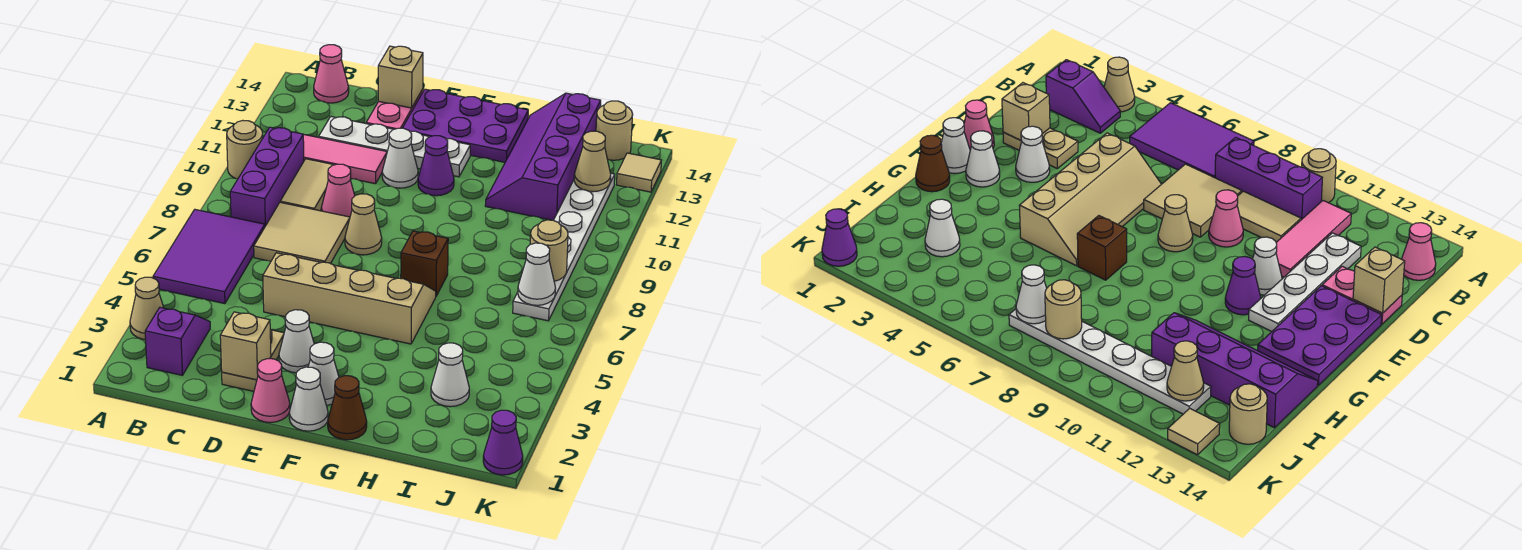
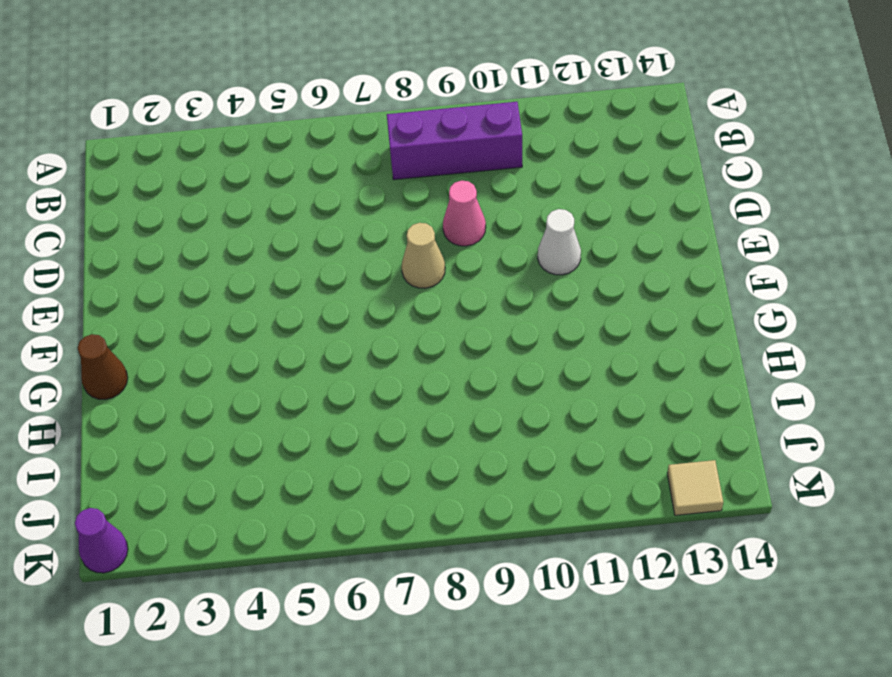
none -> tan 1x1 cone [130,277,164,339]
none -> purple 2x3 tile [153,210,265,304]
none -> tan 1x1 round brick [227,121,263,179]
none -> purple 1x2 slope [145,308,210,375]

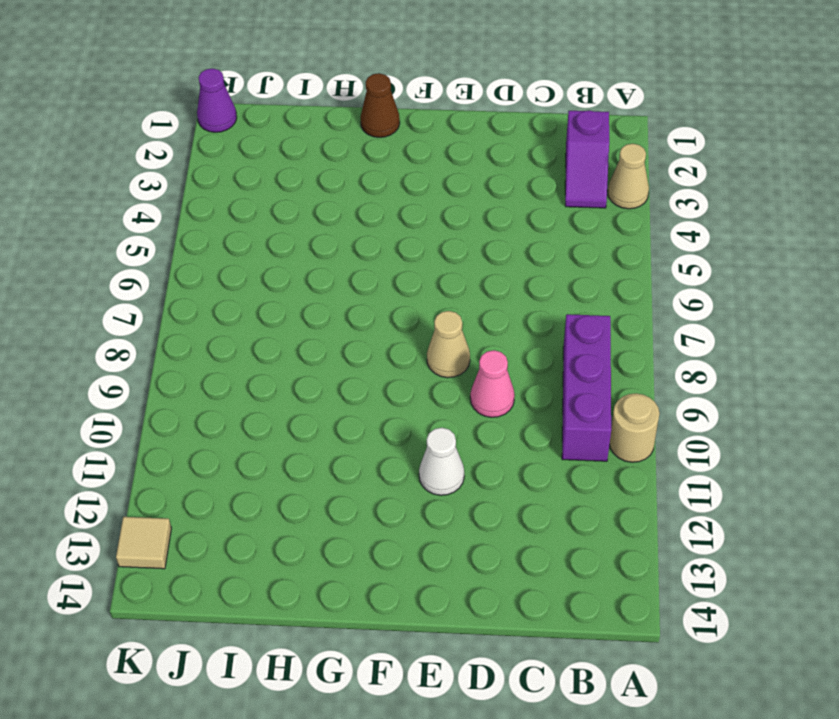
none -> purple 2x3 tile [153,210,265,304]
none -> pink 1x3 tile [303,134,387,184]
none -> pink 1x1 cone [314,45,349,103]
none -> tan 2x2 tile [254,202,350,264]

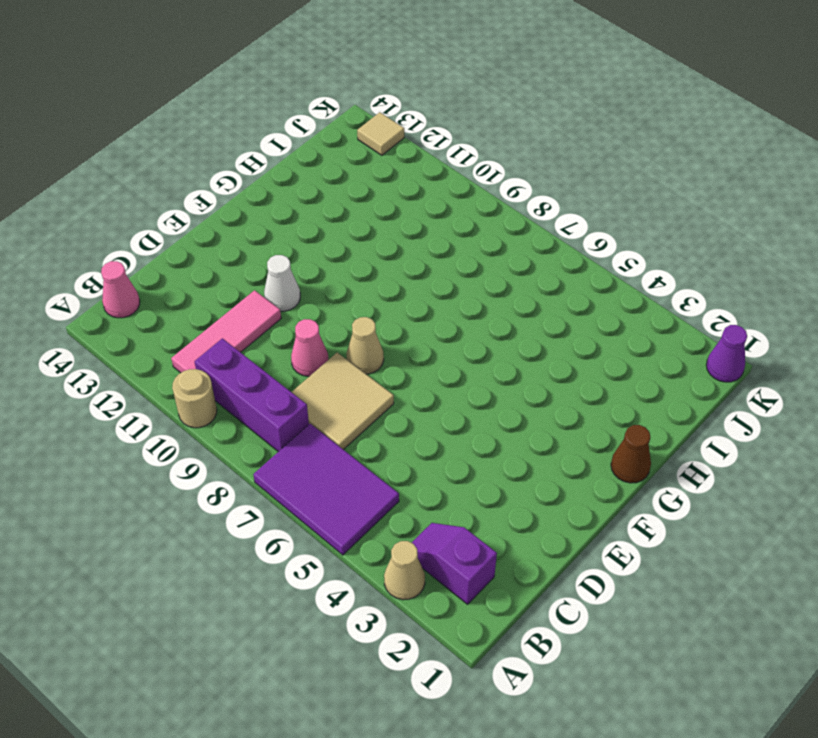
none -> tan 1x2 tile [280,159,333,211]
none -> white 1x4 plate [319,117,470,177]
none -> tan 1x2 plate [222,330,284,391]
none -> tan 2x4 slope [263,253,436,344]

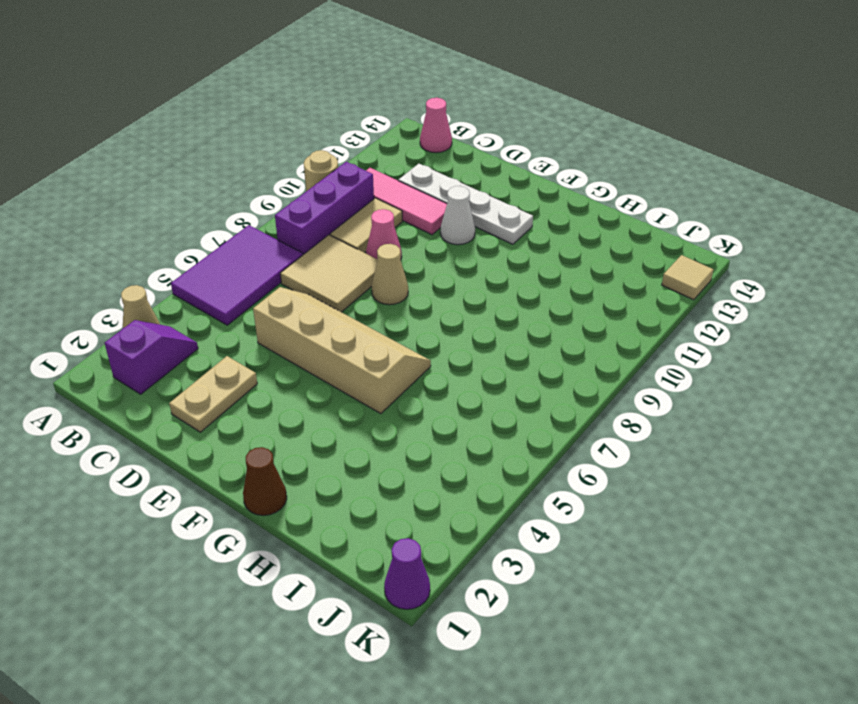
none -> pink 1x2 plate [366,90,423,129]
none -> pink 1x1 cone [251,359,290,422]
none -> white 1x1 cone [279,310,314,373]
none -> purple 2x3 plate [403,89,528,162]

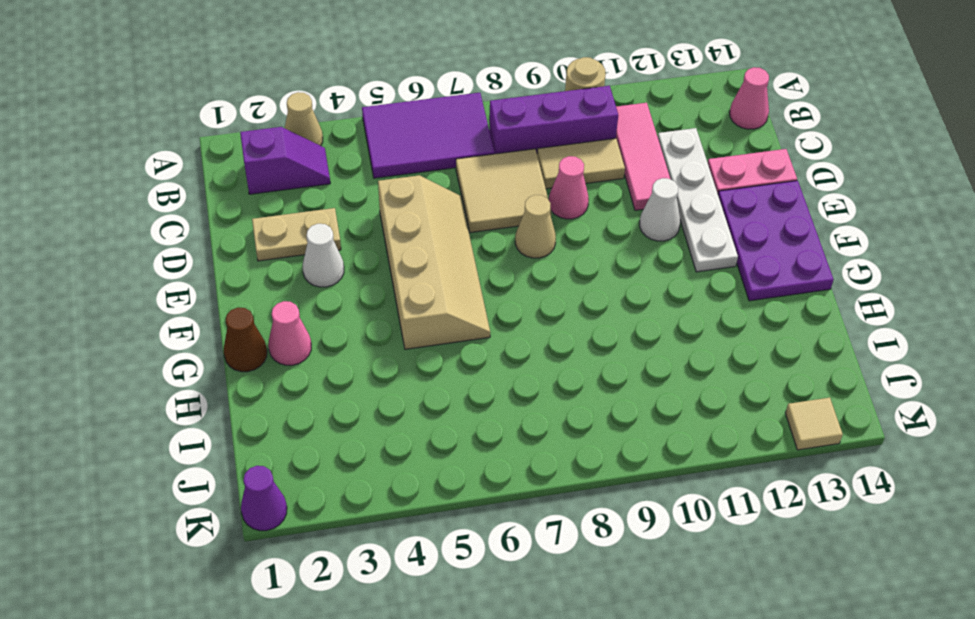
pink 1x1 cone [268,301,311,365] -> pink 1x1 cone moved to [251,359,290,422]
none -> white 1x1 cone [289,367,328,431]
none -> white 1x1 cone [308,342,339,406]
none -> purple 1x1 cone [418,136,454,196]
none -> brown 1x1 brick [401,231,448,296]

